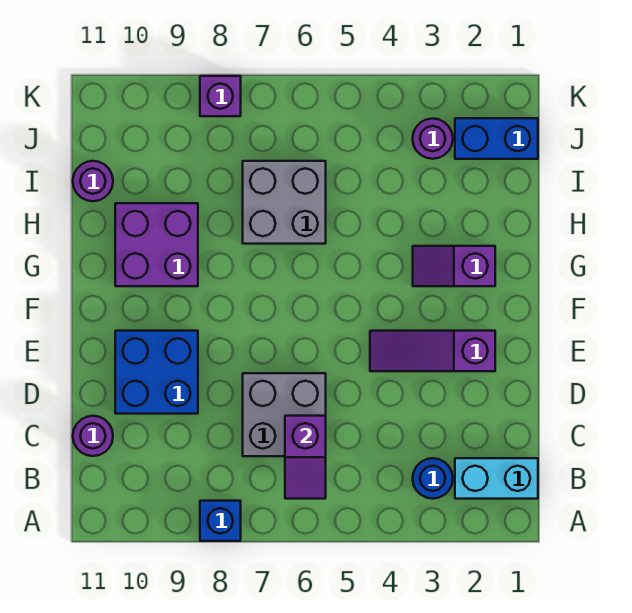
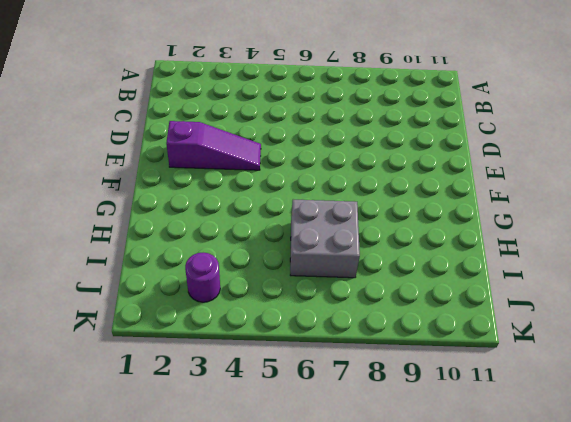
none -> blue 1x1 brick [200,501,241,541]
none -> cyan 1x2 brick [455,458,538,499]
none -> blue 1x1 round brick [413,458,453,499]

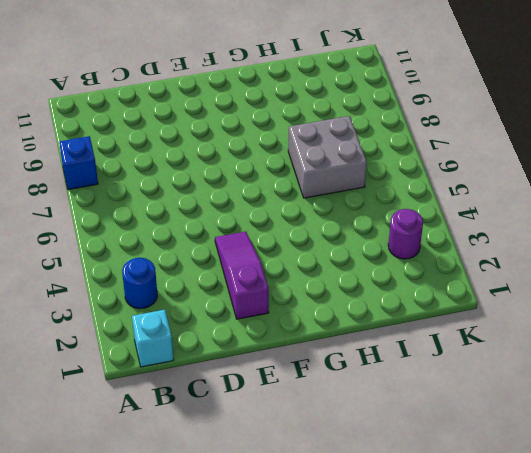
cyan 1x1 brick [132,310,174,367] -> cyan 1x2 brick [455,458,538,499]
none -> grey 2x2 brick [243,373,326,456]
none -> purple 1x1 round brick [73,416,113,456]
none -> blue 2x2 brick [115,331,198,414]

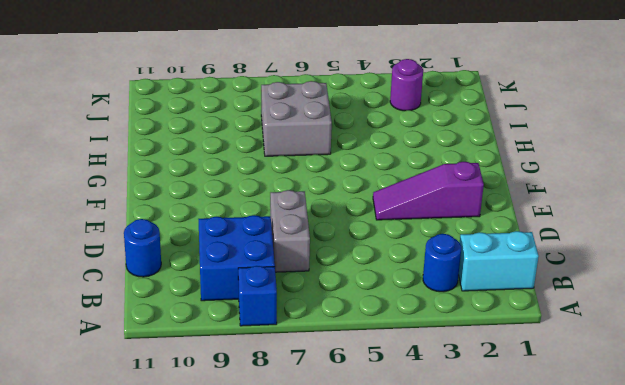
blue 2x2 brick [198,215,275,301] -> blue 2x2 brick moved to [115,331,198,414]
grey 1x2 brick [270,190,310,272] -> grey 2x2 brick [243,373,326,456]
blue 1x1 round brick [124,219,161,277] -> purple 1x1 round brick [73,416,113,456]
none -> purple 1x2 slope [413,246,495,286]
none -> purple 2x2 brick [115,203,198,286]
none -> purple 1x1 round brick [73,161,113,201]

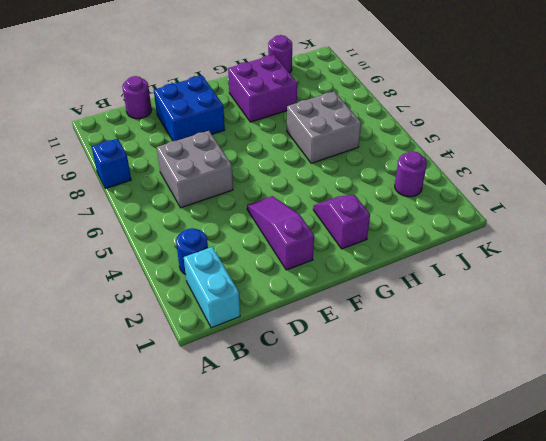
none -> blue 1x2 brick [455,118,538,159]
none -> purple 1x1 brick [200,76,241,116]
none -> purple 1x2 slope [285,416,326,499]

